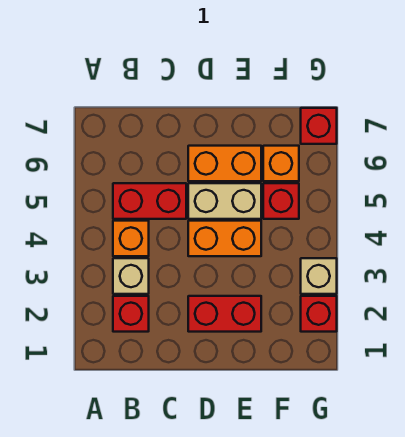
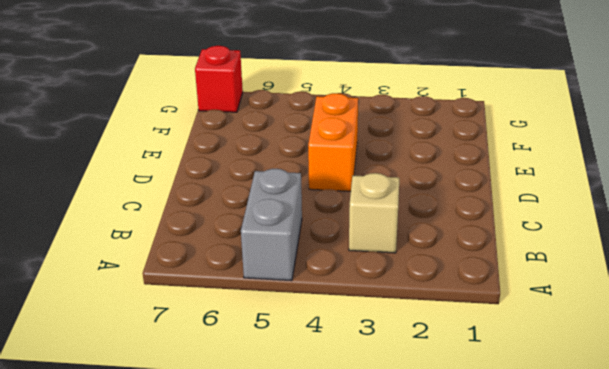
grey 1x2 brick [241,169,302,281] -> red 1x2 brick [113,183,186,219]
none -> red 1x1 brick [113,296,149,332]
none -> orange 1x1 brick [113,221,149,256]
none -> red 1x2 brick [188,296,261,332]

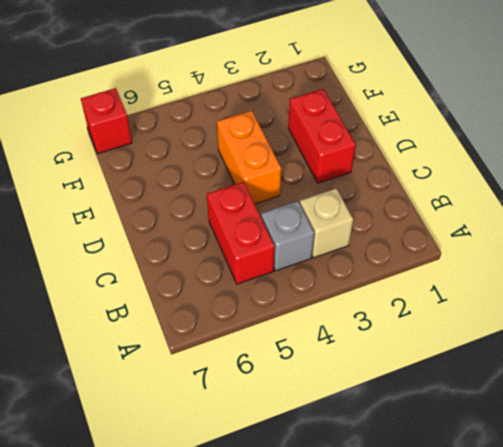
grey 1x1 brick [261,201,314,271] -> orange 1x1 brick [113,221,149,256]
none -> red 1x1 brick [113,296,149,332]
none -> tan 1x2 brick [188,183,261,219]
none -> orange 1x2 brick [188,146,261,181]

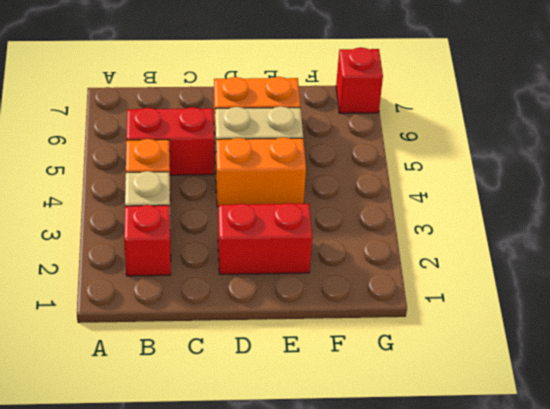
none -> red 1x1 brick [263,183,299,219]
none -> orange 1x1 brick [263,146,299,181]
none -> red 1x1 brick [301,296,337,332]

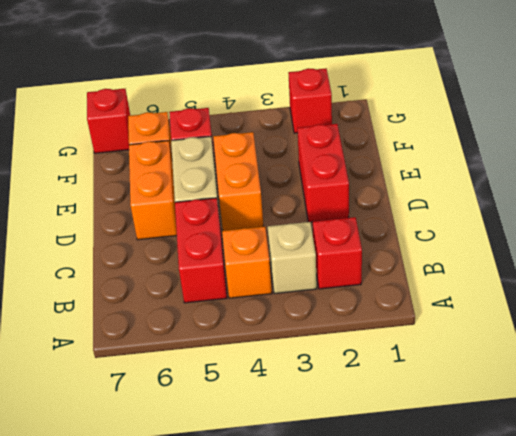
none -> tan 1x1 brick [301,258,337,294]

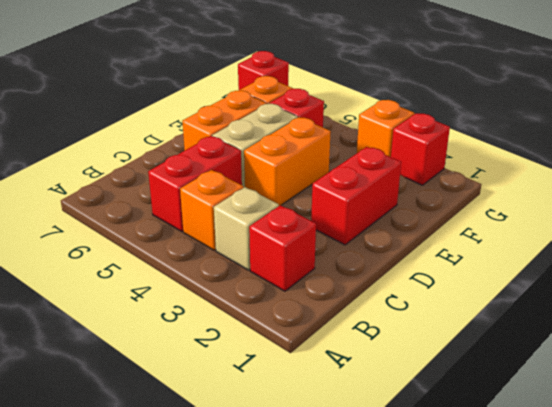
orange 1x1 brick [357,100,414,157] -> tan 1x1 brick [301,258,337,294]

